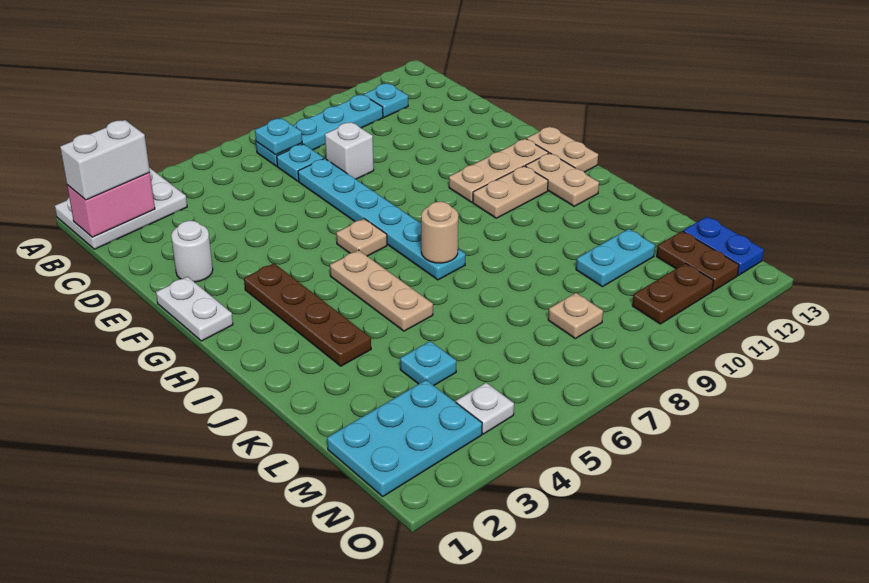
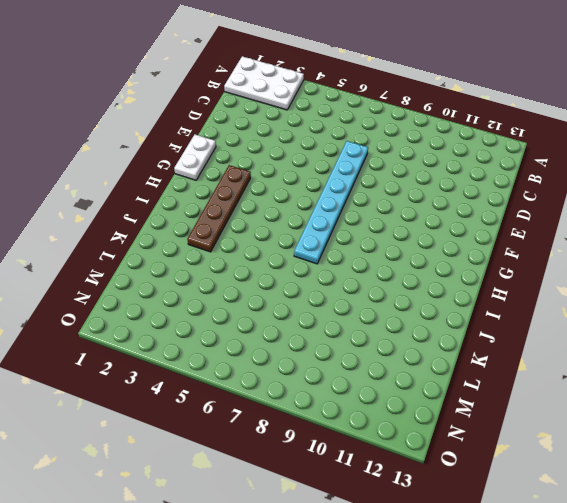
none -> cyan 1x4 plate [256,95,383,166]
none -> cyan 1x1 plate [364,84,408,117]
none -> cyan 1x1 plate [277,144,324,181]

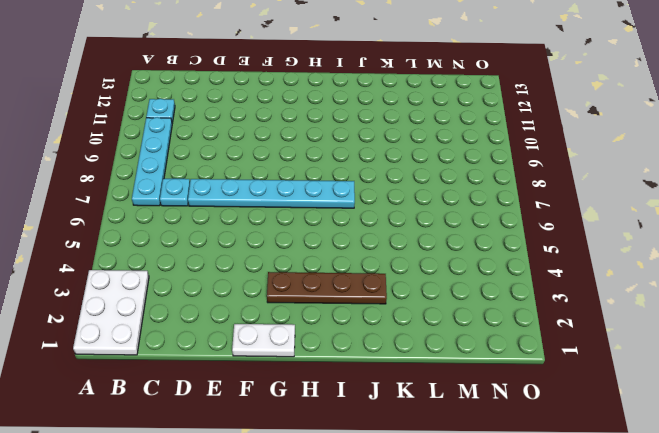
none -> white 1x1 brick [325,122,374,179]
none -> white 1x1 round brick [171,221,213,282]
none -> tan 1x1 plate [336,219,387,256]

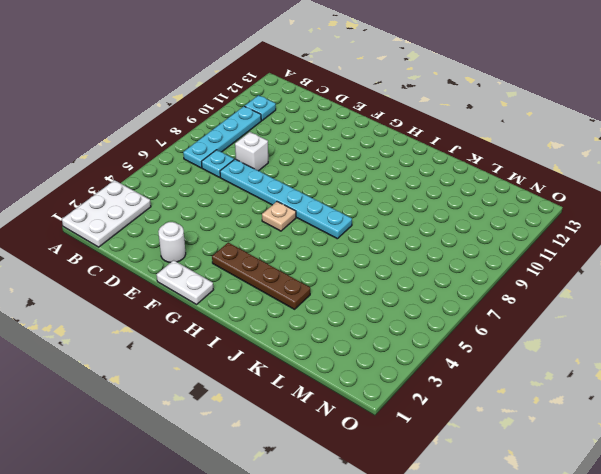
none -> tan 1x3 plate [449,139,549,202]
none -> tan 1x2 plate [527,127,598,172]
none -> tan 1x3 plate [330,250,433,331]

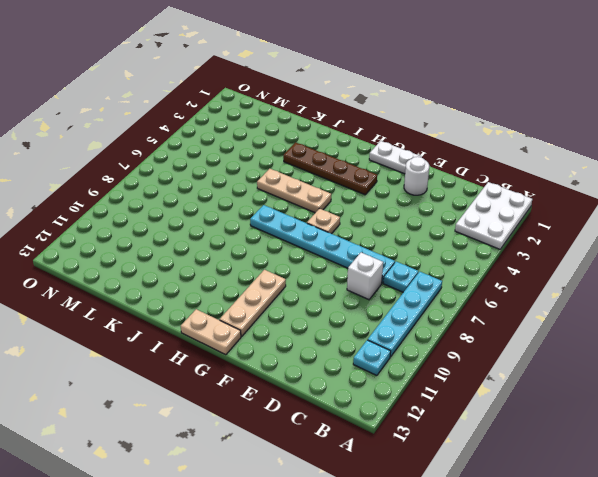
none -> tan 1x2 plate [473,166,548,218]
none -> tan 1x2 plate [526,153,599,206]
none -> cyan 1x1 plate [400,341,456,385]

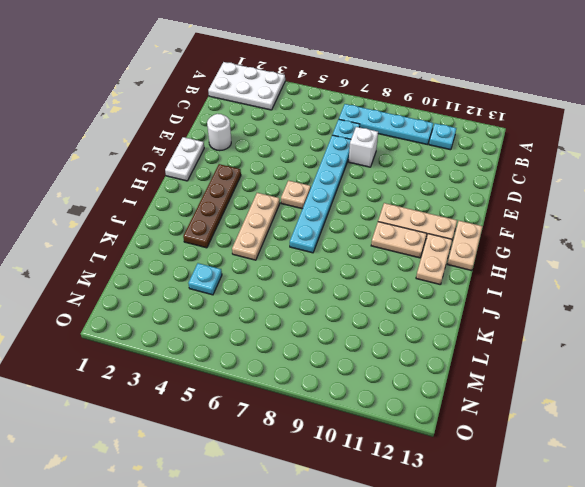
none -> cyan 1x2 plate [576,229,655,287]
none -> cyan 2x3 plate [327,380,482,496]
none -> tan 1x1 plate [548,293,603,339]

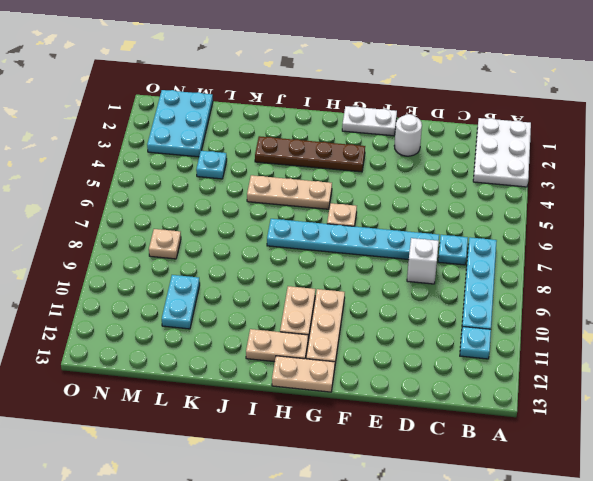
none -> brown 1x2 plate [656,231,739,291]
none -> blue 1x2 plate [683,217,764,275]
none -> white 1x1 plate [456,383,514,434]

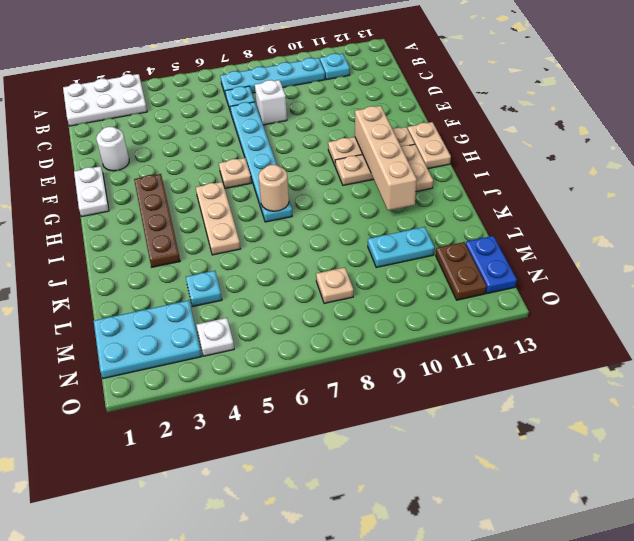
tan 1x4 brick [355,106,417,210] -> none
none -> brown 1x2 plate [632,263,713,324]
none -> pink 1x2 brick [67,173,155,237]
none -> cyan 1x1 plate [255,118,302,155]

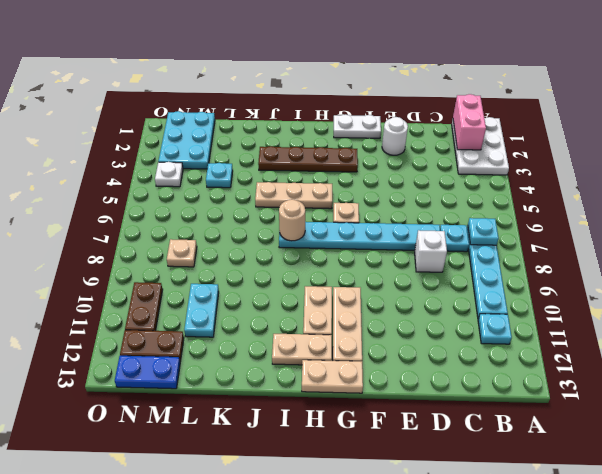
none -> white 1x2 brick [60,120,150,200]

